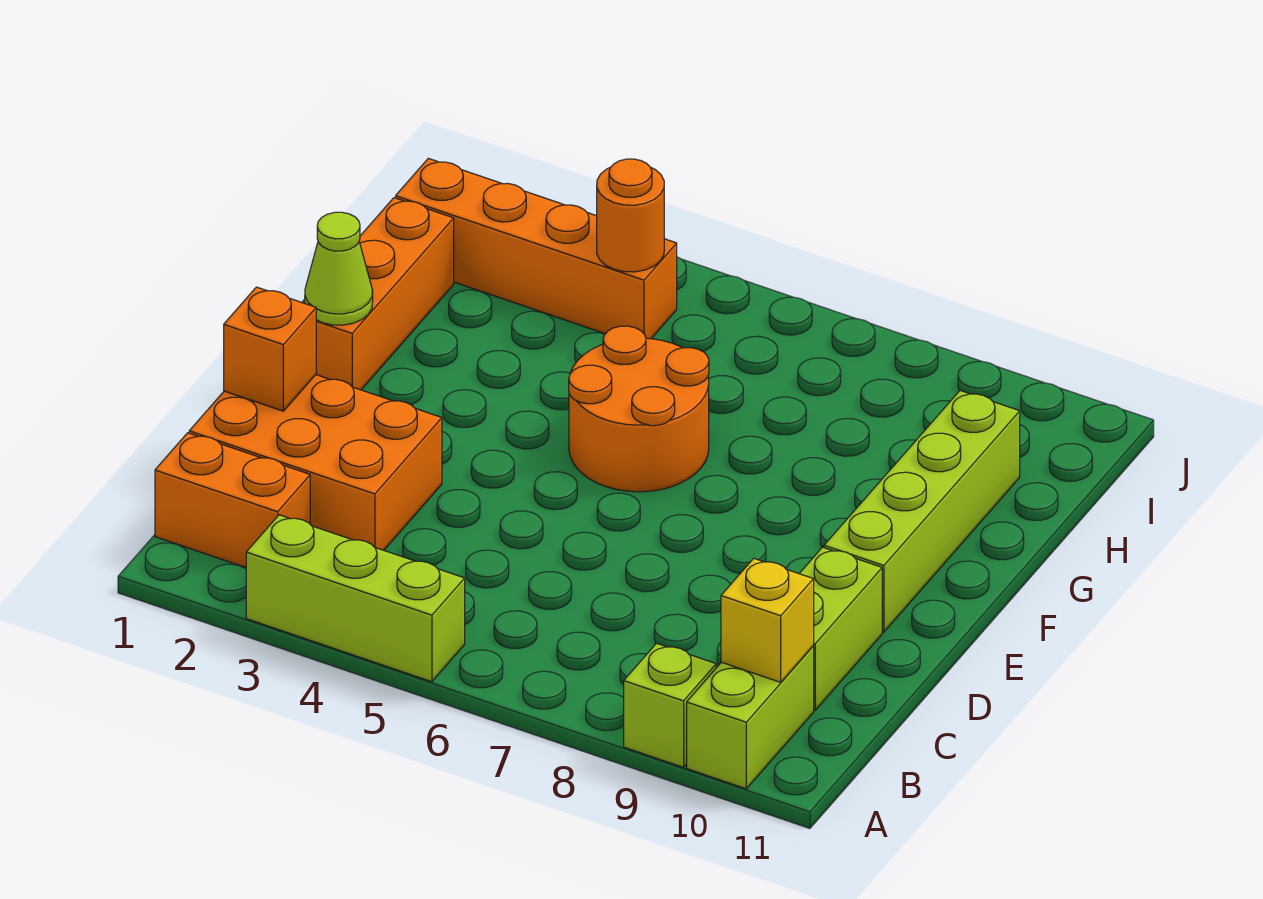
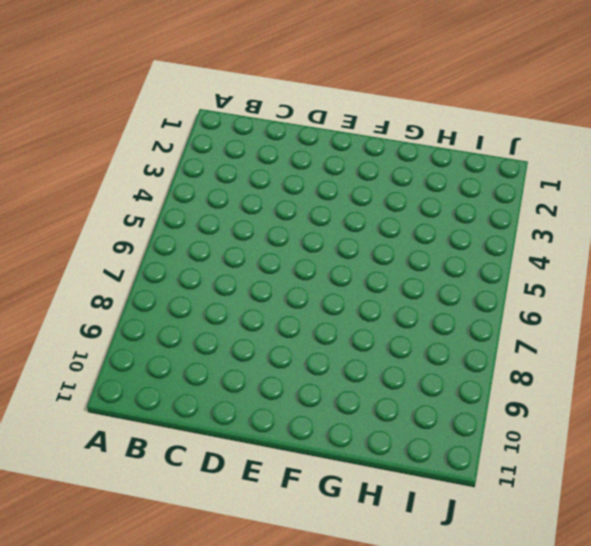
none -> lime 1x3 brick [246,515,465,682]
none -> lime 1x1 brick [624,643,716,767]
none -> lime 1x2 brick [687,646,814,789]

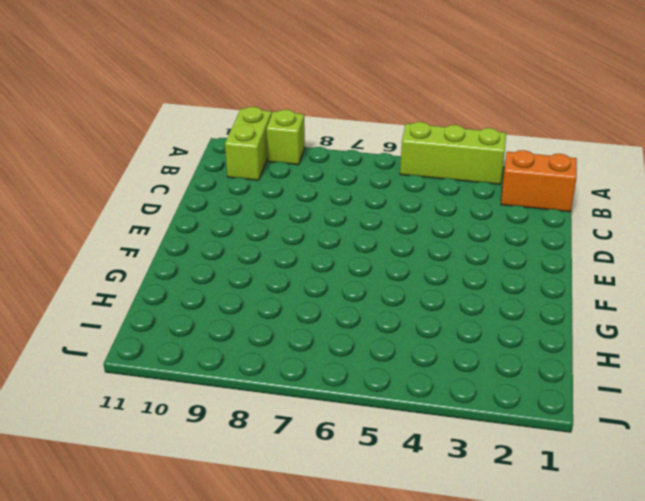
none -> orange 2x3 brick [189,375,442,550]
none -> lime 1x2 brick [799,547,882,710]
none -> lime 1x4 brick [824,391,1020,632]

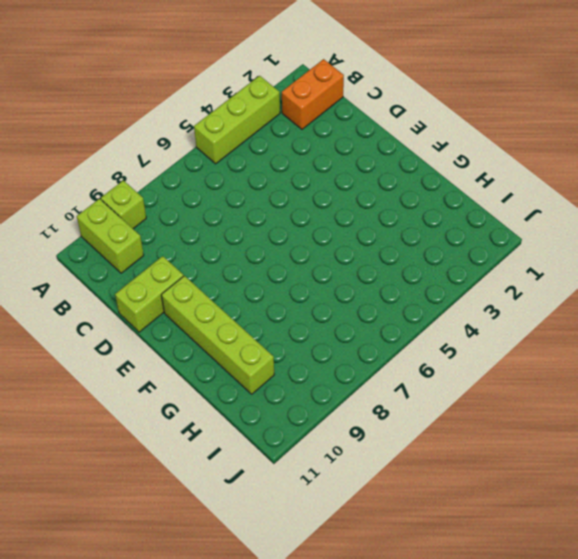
lime 1x2 brick [115,256,184,332] -> lime 1x2 brick turned to [799,547,882,710]
none -> orange 2x3 brick [189,375,442,550]
none -> orange 1x3 brick [302,198,454,390]
none -> orange 2x2 round brick [569,326,709,492]

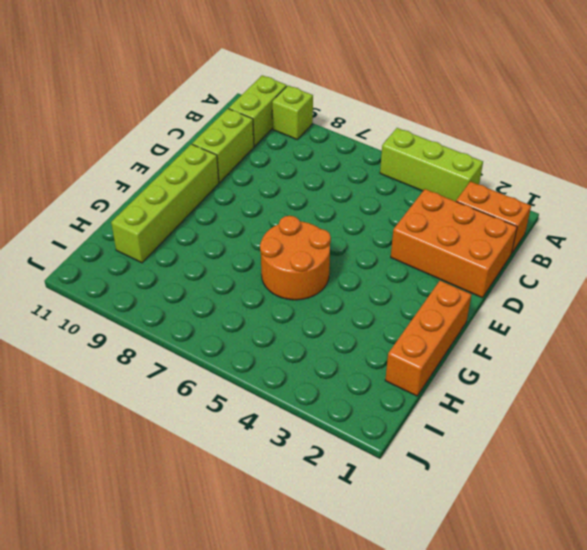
none -> orange 1x4 brick [396,158,677,339]
none -> yellow 1x1 brick [721,558,814,682]
none -> orange 1x1 brick [224,287,316,411]

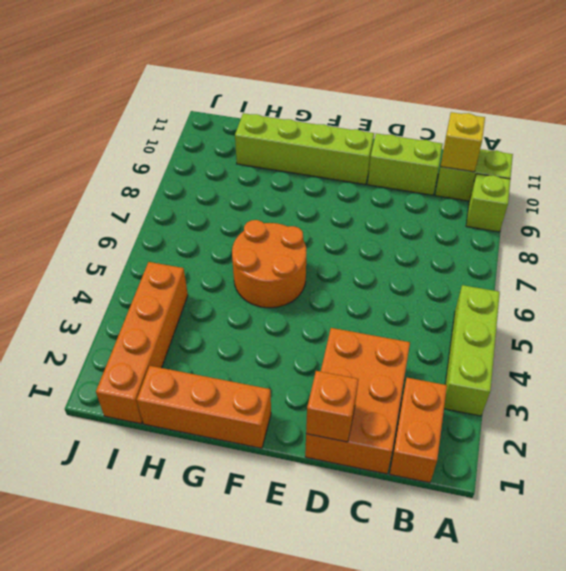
none -> lime 1x1 cone [305,212,373,325]
none -> orange 1x1 round brick [597,159,664,272]

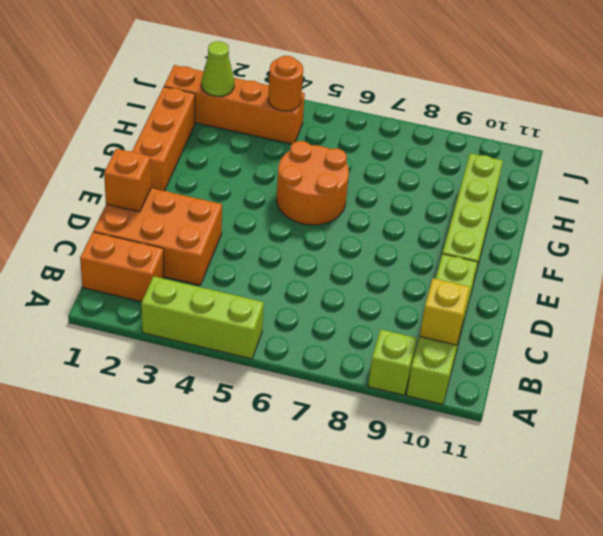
lime 1x1 cone [201,41,234,97] -> lime 1x1 cone moved to [305,212,373,325]

